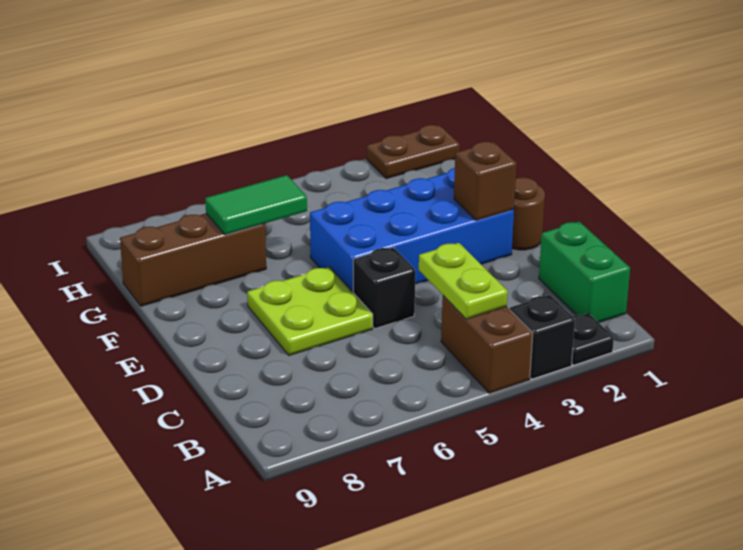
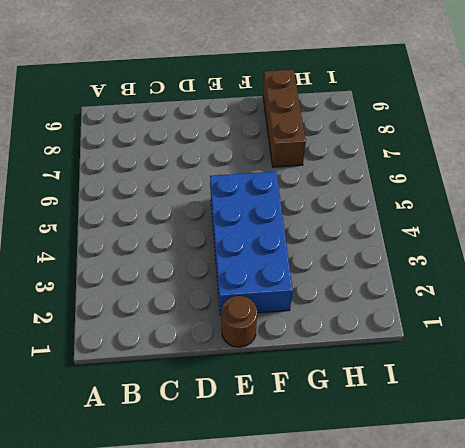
none -> black 1x1 plate [572,313,614,365]
none -> black 1x1 brick [510,295,575,379]
none -> brown 1x2 brick [441,296,533,393]

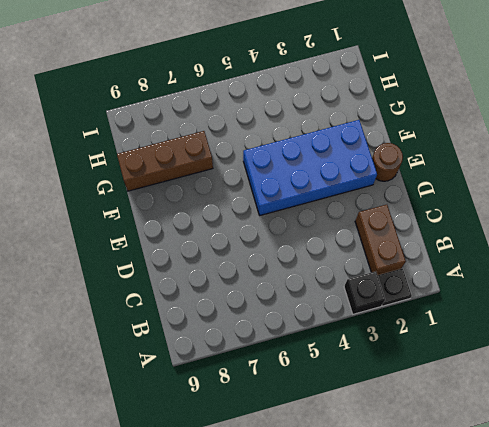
brown 1x2 brick [355,205,406,275] -> brown 1x2 brick moved to [441,296,533,393]
none -> green 1x2 brick [539,222,630,323]
none -> black 1x1 brick [353,247,415,328]
none -> lime 2x2 plate [247,267,373,356]

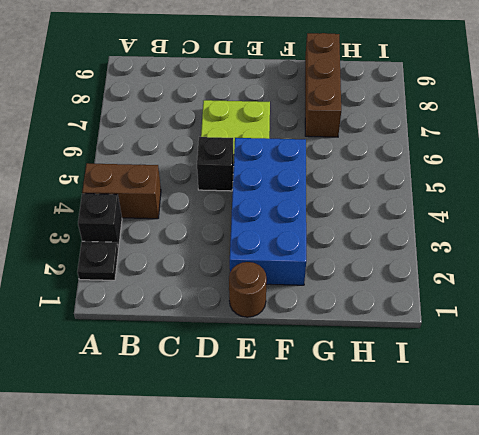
none -> green 1x2 brick [539,222,630,323]
none -> brown 1x2 plate [367,125,460,179]
none -> lime 1x2 plate [419,243,508,319]

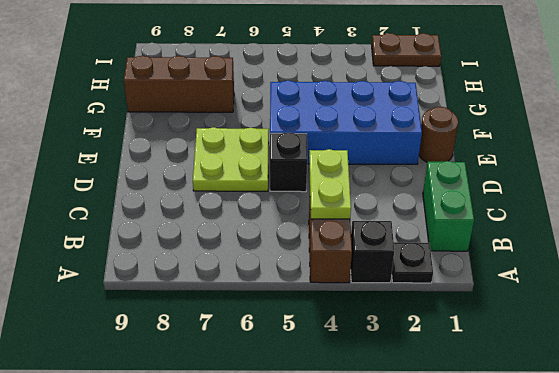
none -> brown 1x1 brick [454,142,517,220]
none -> green 1x2 tile [205,175,307,235]

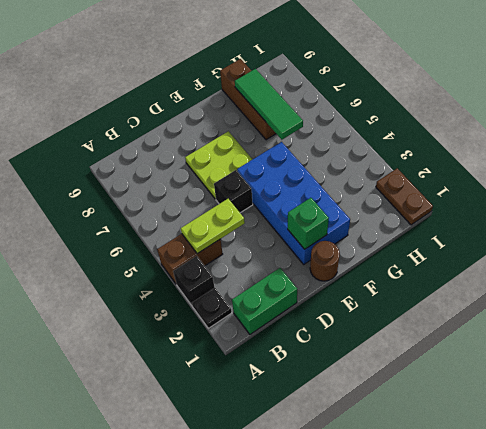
green 1x1 brick [288,198,329,249] -> brown 1x1 brick [454,142,517,220]
green 1x3 tile [235,69,303,140] -> green 1x2 tile [205,175,307,235]

